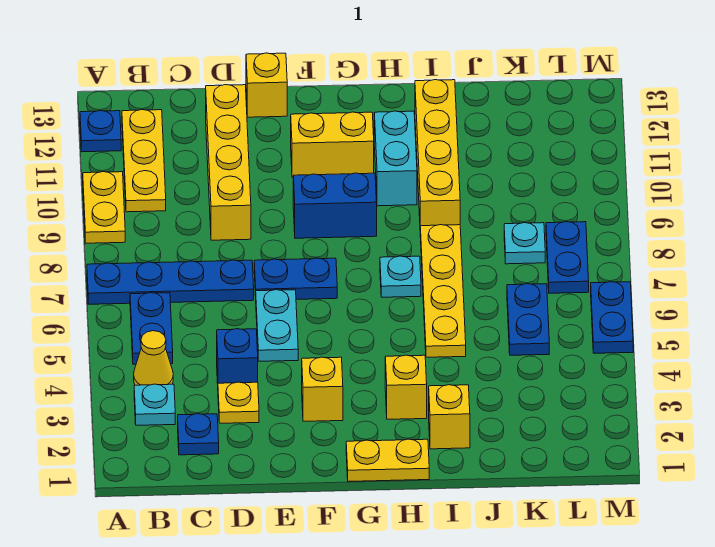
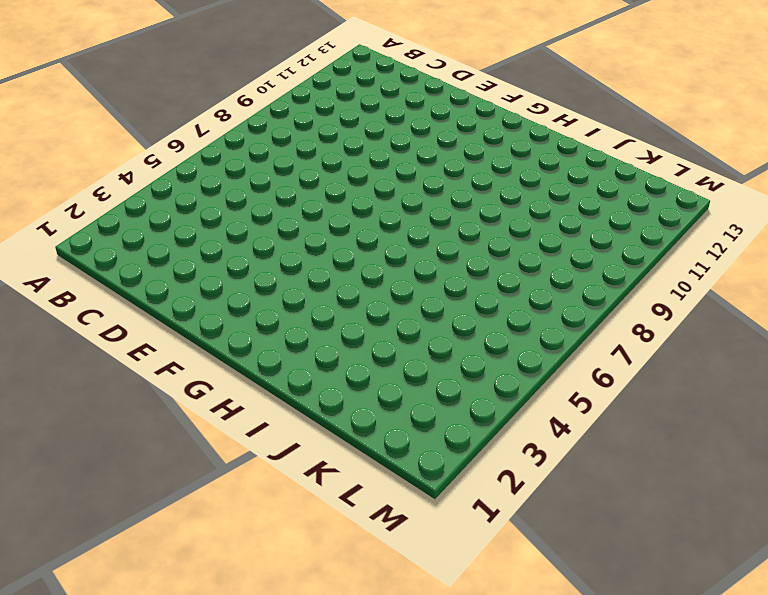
none -> blue 1x4 plate [87,260,254,304]
none -> yellow 1x2 plate [83,172,125,243]
none -> blue 1x1 plate [80,111,121,152]

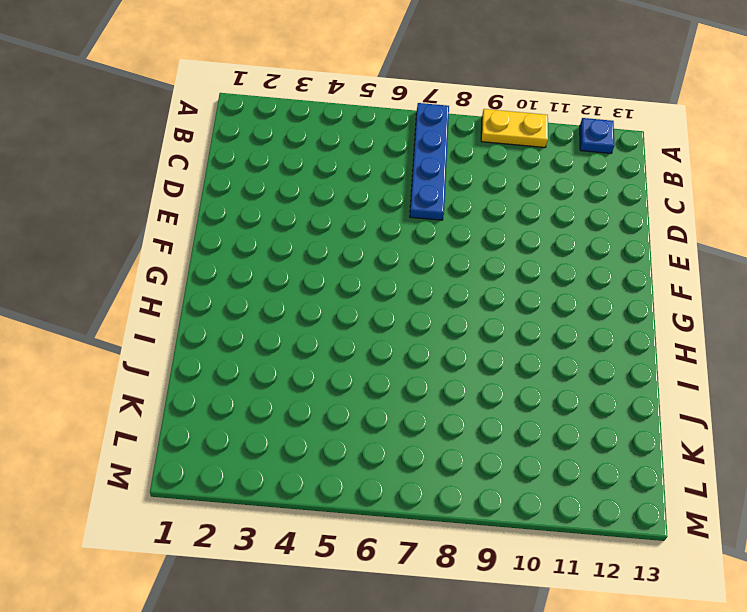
none -> cyan 1x1 plate [134,384,175,425]
none -> yellow 1x1 cone [134,331,173,385]
none -> blue 1x2 plate [130,293,173,364]

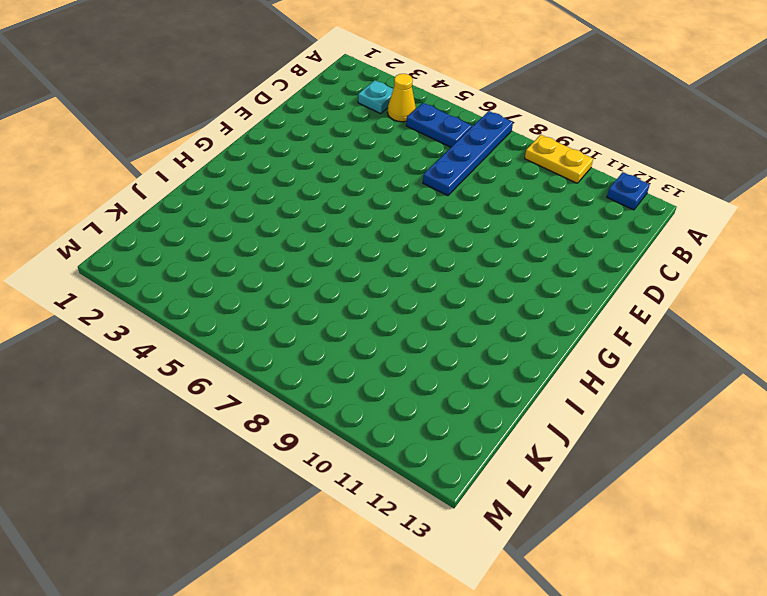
none -> yellow 1x3 plate [122,110,166,212]
none -> blue 1x1 plate [178,414,219,455]
none -> yellow 1x1 plate [218,382,259,423]

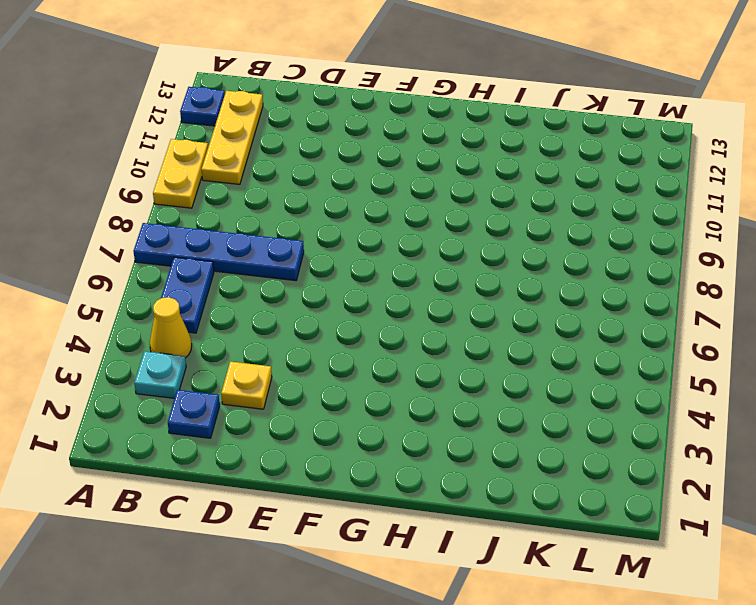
none -> blue 1x1 brick [217,329,258,383]
none -> yellow 1x4 brick [206,85,251,240]
none -> cyan 1x2 plate [256,290,298,361]

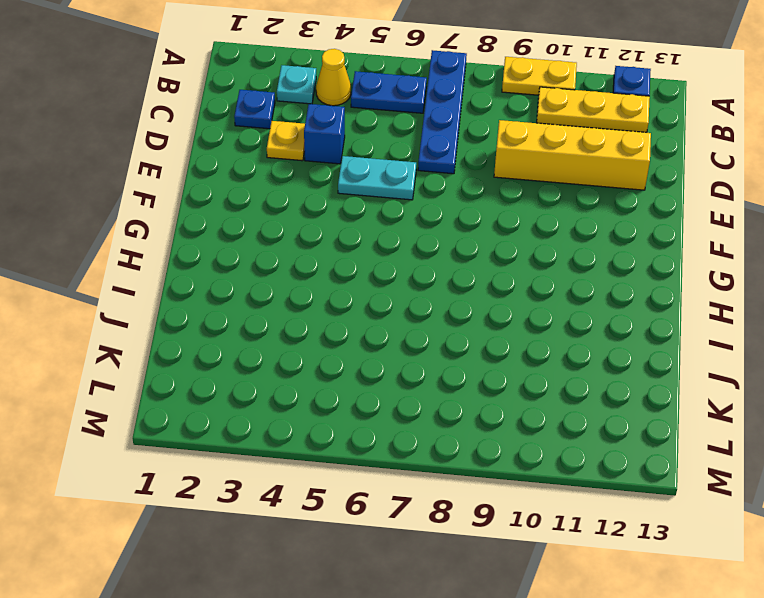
none -> blue 1x2 plate [254,258,337,299]
none -> yellow 1x1 brick [246,53,287,117]
none -> yellow 1x1 brick [302,357,343,421]

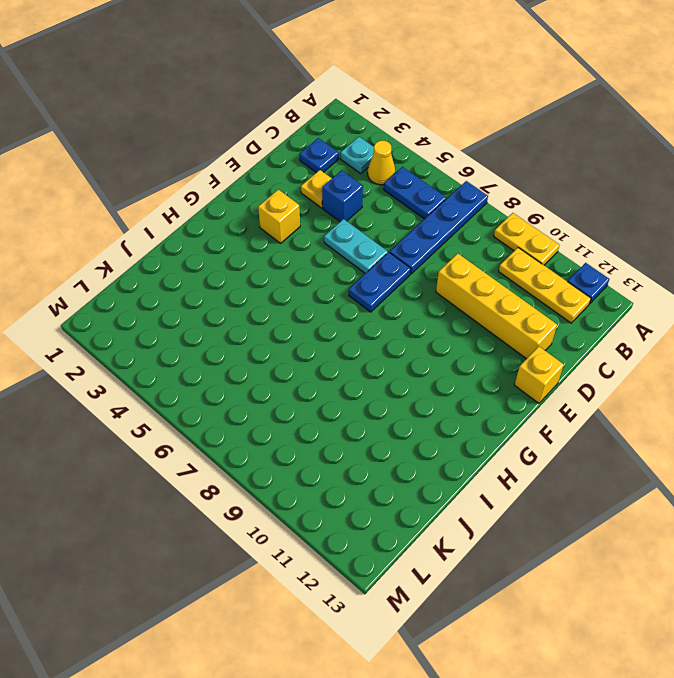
none -> blue 1x2 brick [293,173,377,238]
none -> yellow 1x2 brick [291,112,374,177]
none -> yellow 1x2 plate [346,439,429,481]

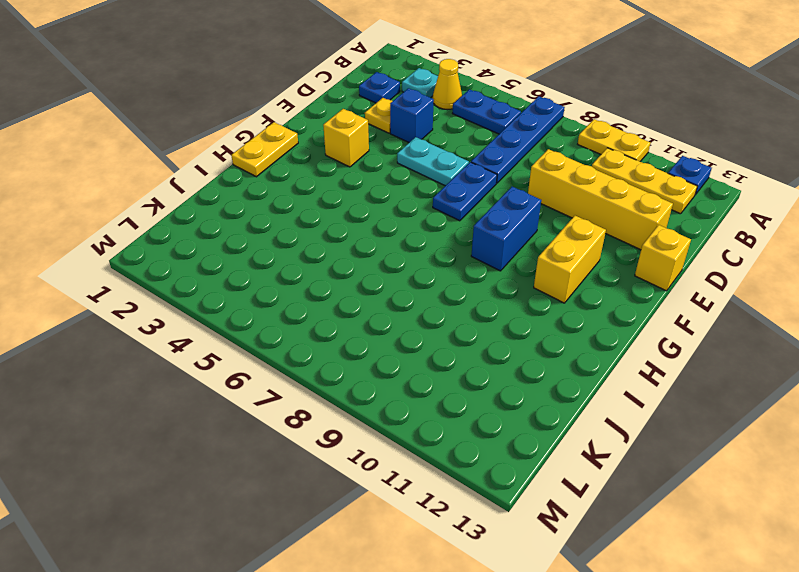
none -> yellow 1x1 brick [385,355,427,419]
none -> cyan 1x1 plate [380,256,421,297]
none -> cyan 1x2 brick [374,111,417,206]

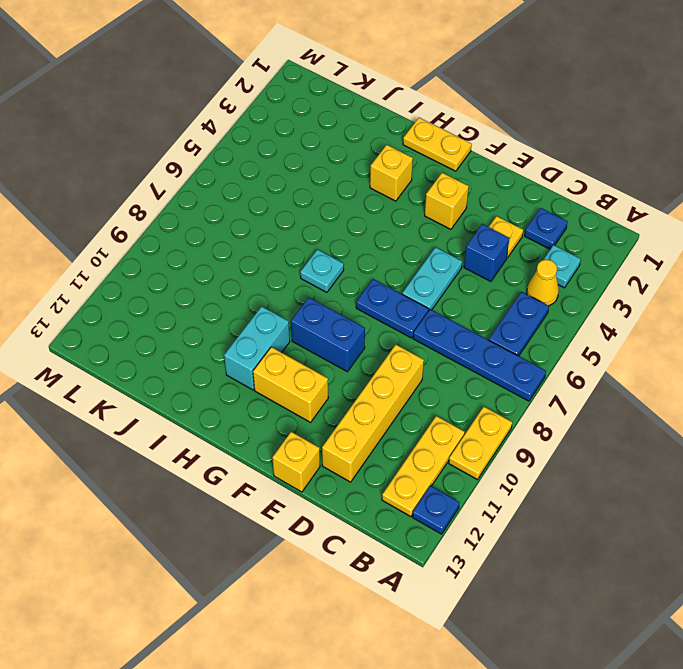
none -> yellow 1x1 brick [429,385,470,449]
none -> yellow 1x4 plate [420,225,466,357]
none -> yellow 1x4 brick [415,80,460,226]

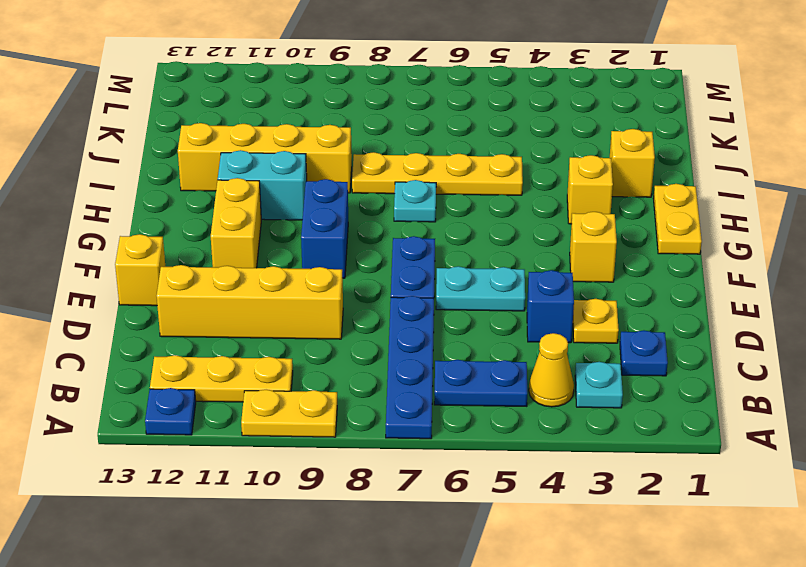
none -> blue 1x2 plate [507,284,549,355]
none -> cyan 1x1 plate [504,223,545,264]
none -> blue 1x2 plate [546,222,589,293]

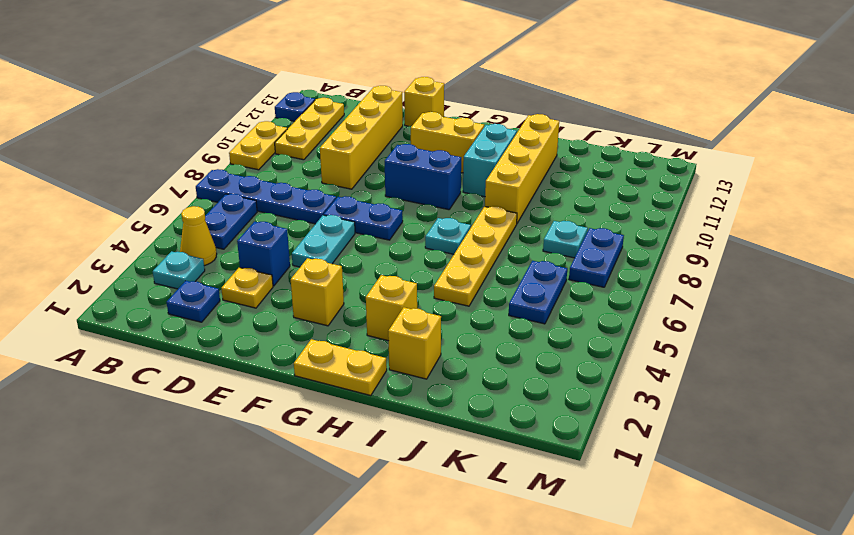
none -> blue 1x2 plate [591,282,633,353]

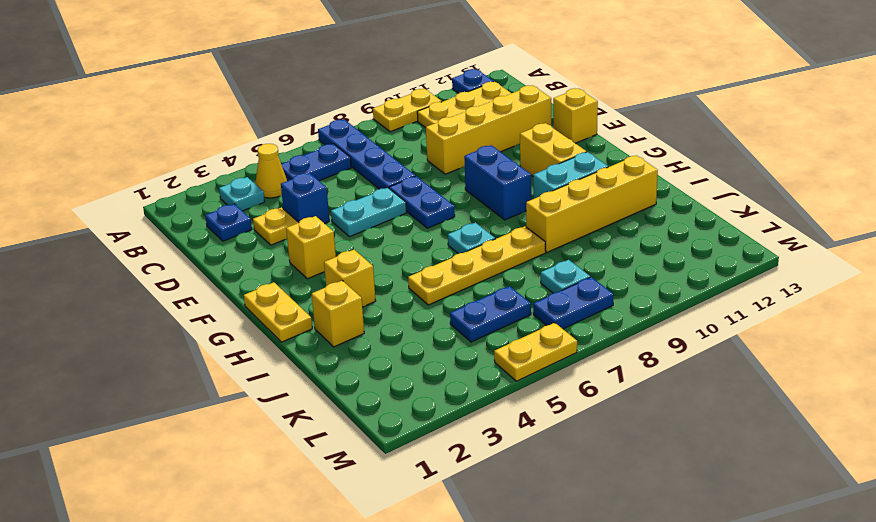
yellow 1x2 plate [494,323,577,381] -> blue 1x2 plate [591,282,633,353]

